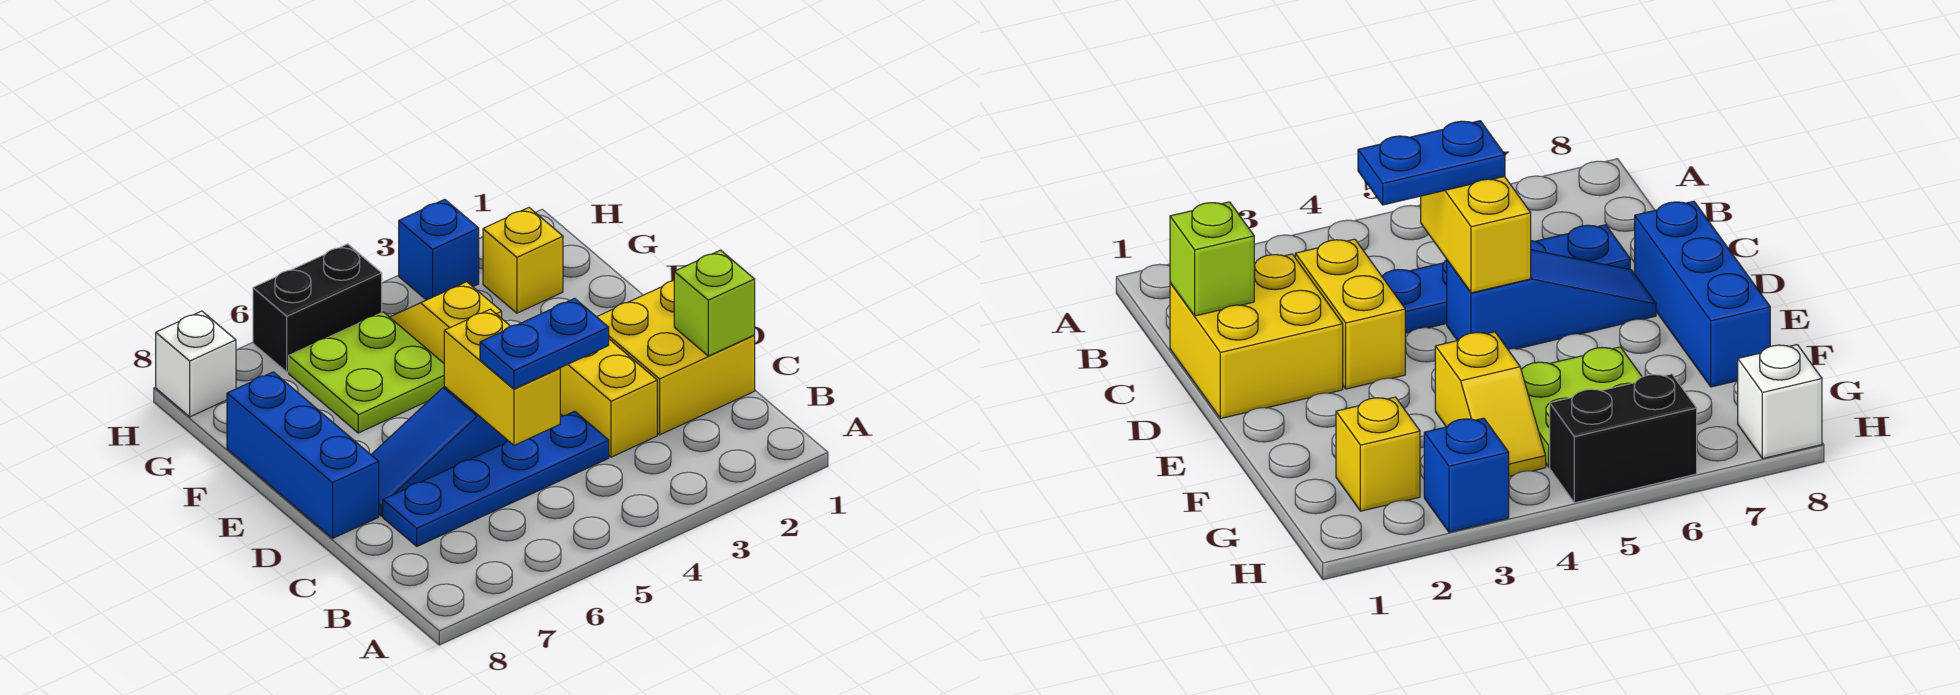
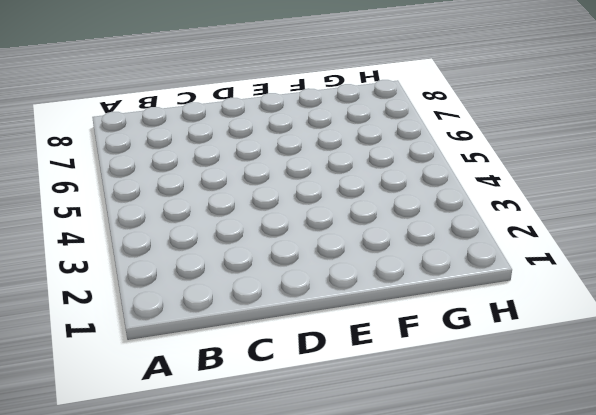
none -> yellow 2x2 brick [597,280,755,435]
none -> yellow 1x2 brick [560,339,657,457]
none -> blue 1x4 plate [383,411,609,546]

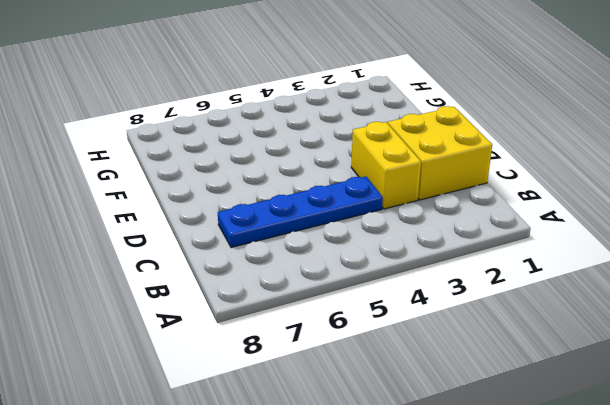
none -> blue 1x3 slope [371,387,508,516]
none -> blue 1x3 brick [227,372,379,538]
none -> yellow 1x2 slope [390,282,502,363]

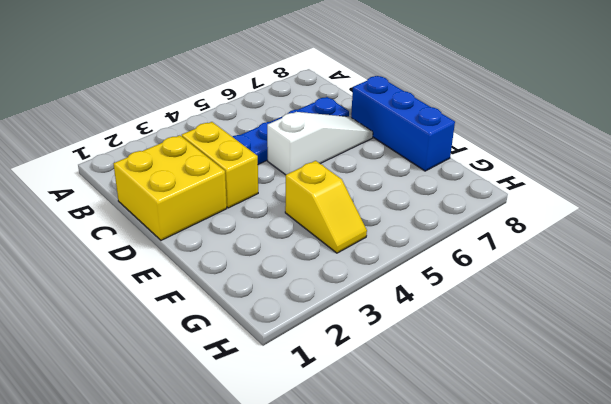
white 1x3 slope [267,112,373,175] -> blue 1x3 slope [371,387,508,516]
none -> lime 2x2 plate [289,312,445,433]
none -> yellow 1x1 brick [483,208,563,313]
none -> blue 1x1 brick [399,199,479,300]

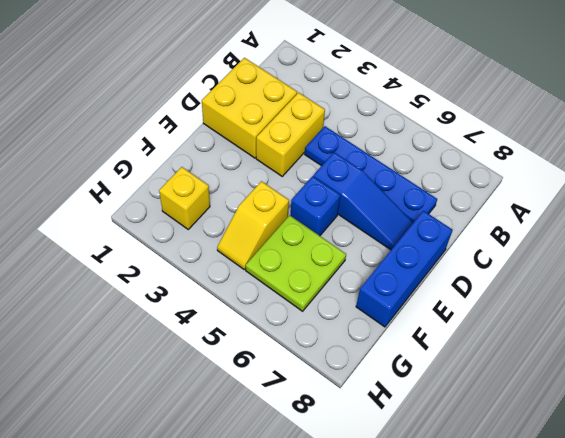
blue 1x1 brick [290,176,340,236] -> blue 1x1 brick moved to [399,199,479,300]
none -> black 1x2 brick [253,244,382,372]
none -> white 1x1 brick [156,311,236,417]
none -> lime 1x1 brick [674,250,755,356]

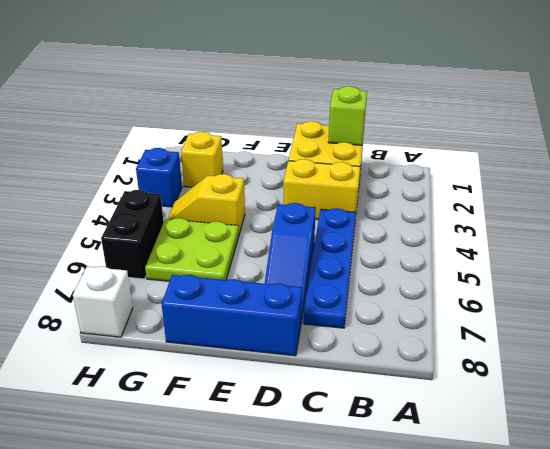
none -> yellow 1x2 brick [444,309,560,445]
none -> blue 1x2 plate [480,298,609,389]

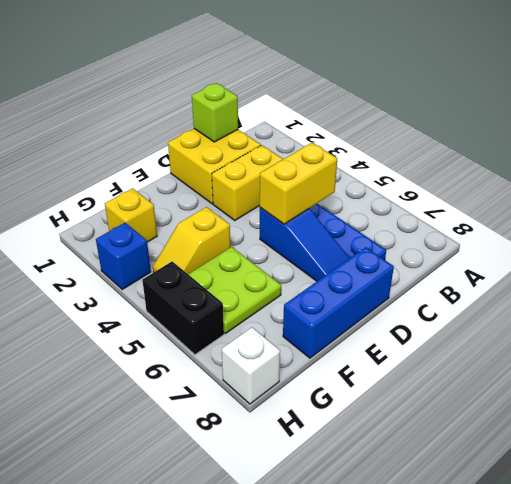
none -> blue 1x2 plate [480,298,609,389]

